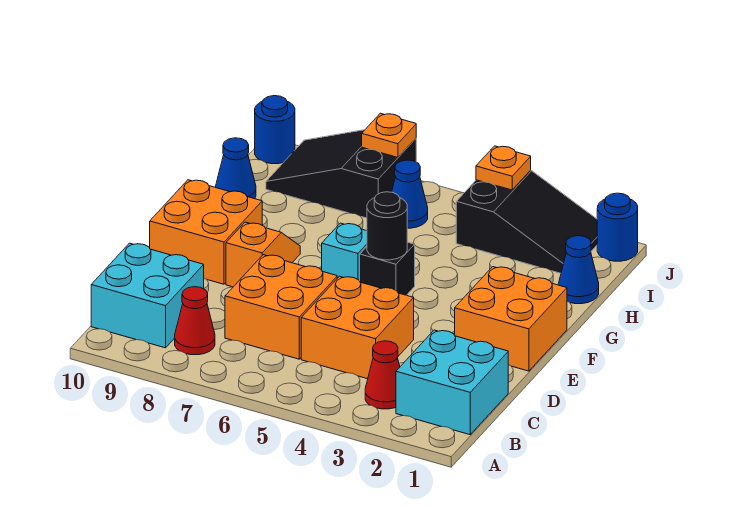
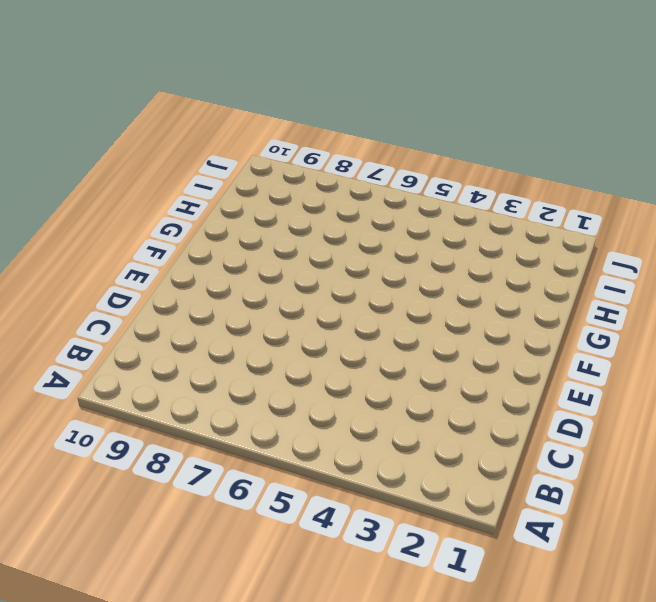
none -> cyan 2x2 brick [396,330,508,435]
none -> red 1x1 cone [365,341,400,409]
none -> red 1x1 cone [175,287,215,355]

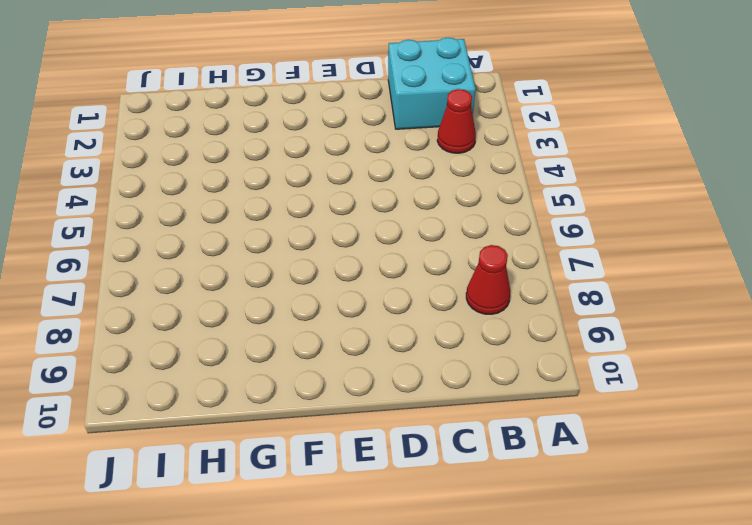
none -> cyan 2x2 brick [91,243,204,348]
none -> orange 2x2 brick [301,276,414,379]
none -> orange 2x2 brick [225,255,337,359]

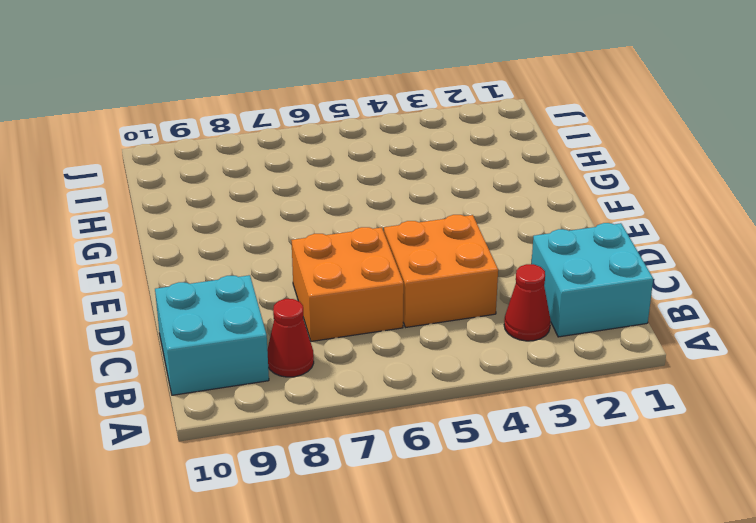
none -> orange 2x2 brick [455,267,567,371]
none -> orange 1x2 slope [226,222,300,287]
none -> orange 2x2 brick [150,180,262,284]

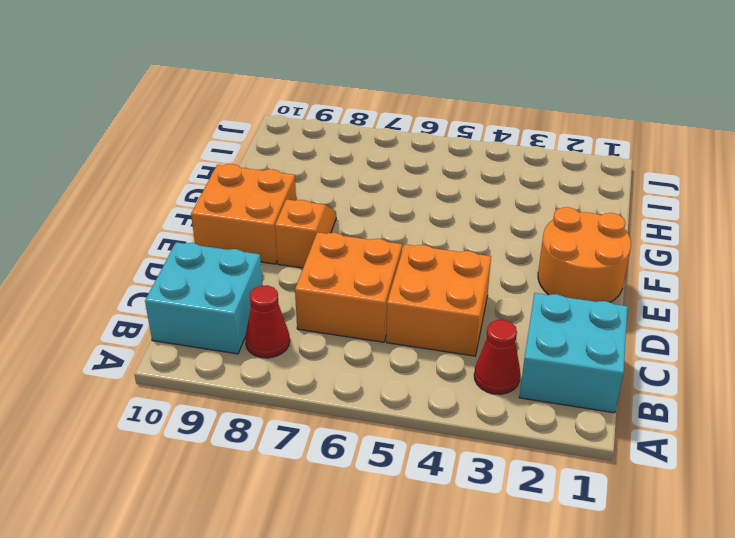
orange 2x2 round brick [538,207,631,302] -> orange 2x2 brick [455,267,567,371]
none -> black 1x1 brick [360,242,415,295]
none -> cyan 1x1 brick [322,223,367,281]
none -> blue 1x1 cone [558,236,599,304]

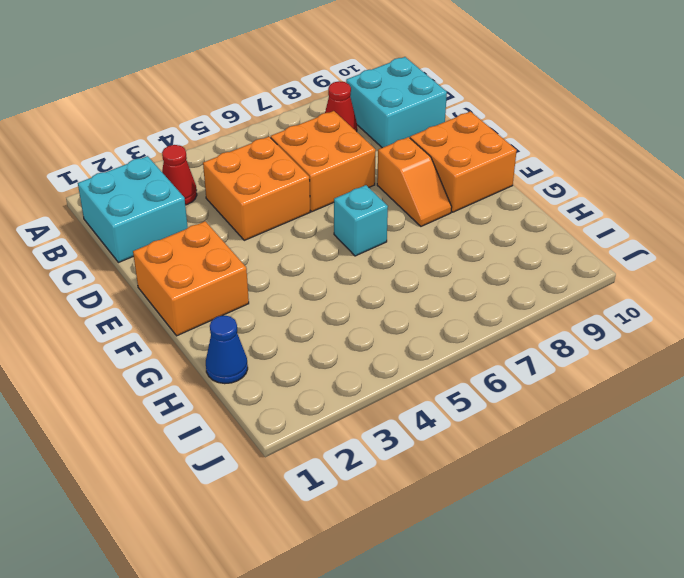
none -> black 1x1 brick [360,242,415,295]
none -> blue 1x1 cone [216,138,256,199]
none -> black 2x3 slope [456,170,597,273]

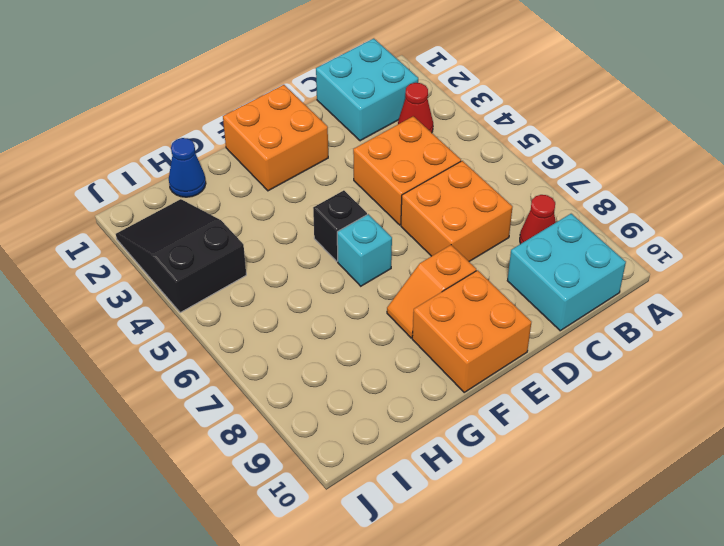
none -> blue 1x1 cone [216,138,256,199]
none -> blue 1x1 cone [392,160,428,228]
none -> black 2x3 slope [266,130,416,218]

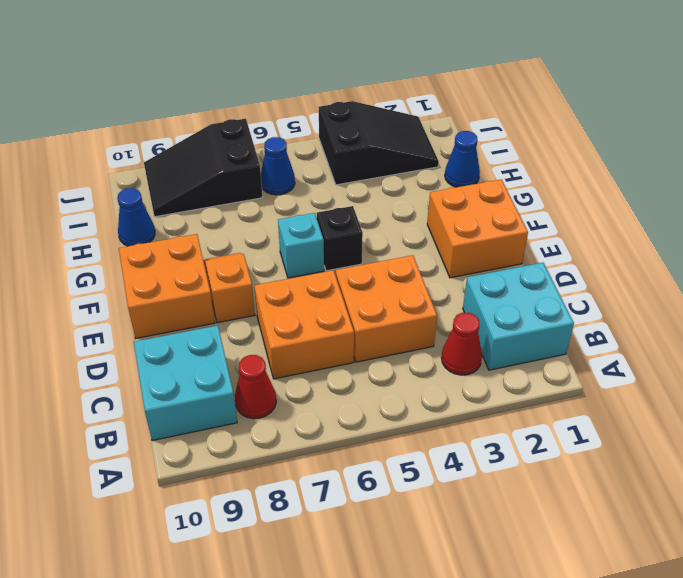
none -> blue 1x1 round brick [597,193,638,261]
none -> blue 1x1 round brick [255,96,295,164]
none -> black 1x1 round brick [367,192,407,260]

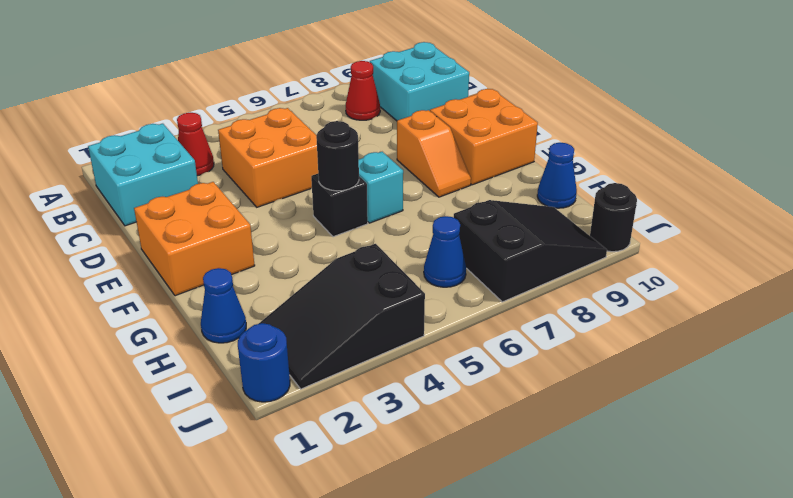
black 1x1 round brick [590,183,637,252] -> blue 1x1 round brick [255,96,295,164]
none -> orange 2x2 brick [225,255,337,359]
none -> orange 1x1 plate [476,146,531,190]
none -> orange 1x1 plate [362,113,416,157]

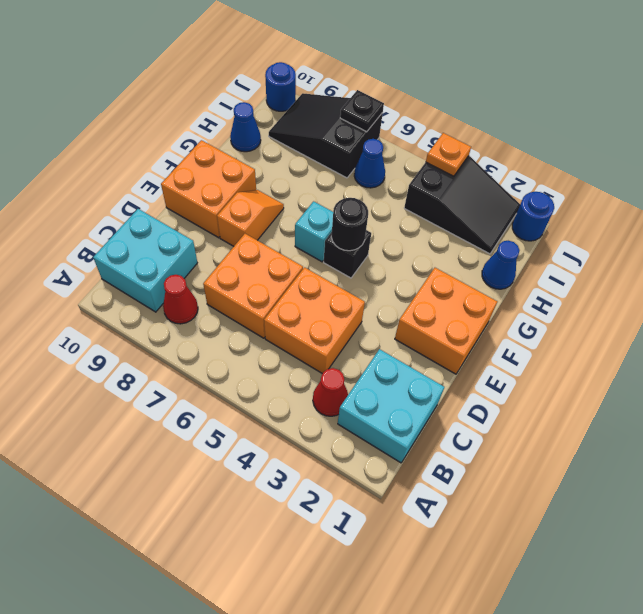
black 1x1 plate [340,90,384,132] -> orange 1x1 plate [362,113,416,157]

